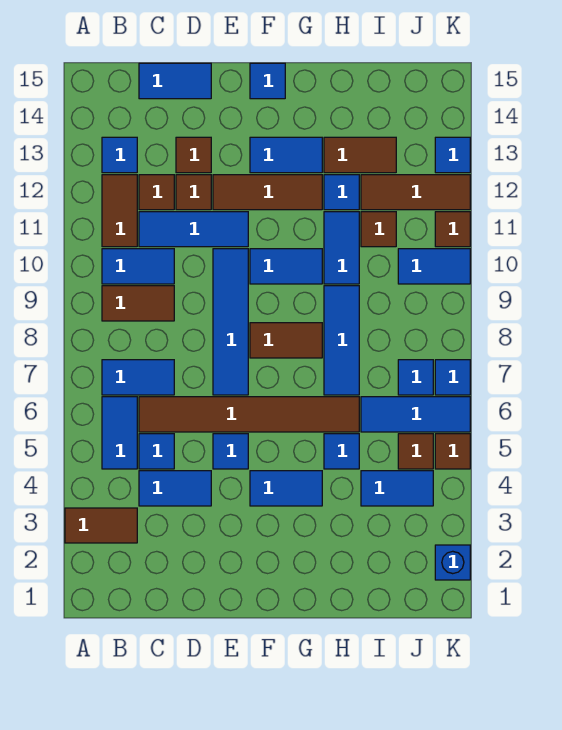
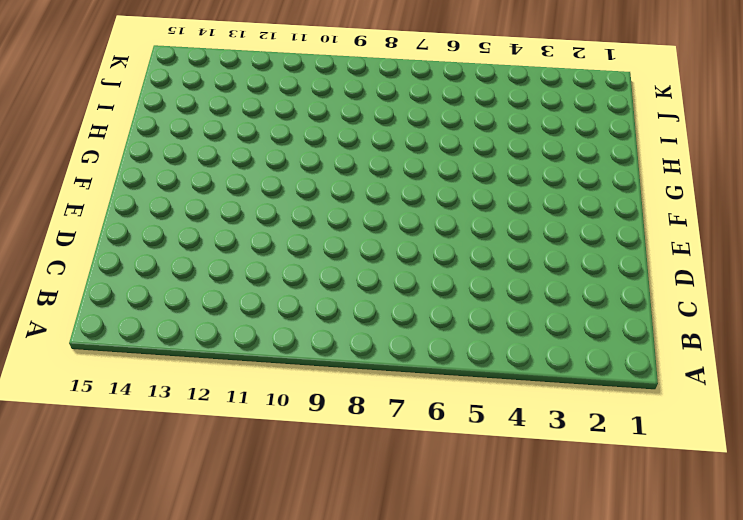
none -> brown 1x2 tile [65,508,137,543]
none -> blue 1x2 tile [102,397,137,469]
none -> blue 1x2 tile [102,360,174,395]
none -> brown 1x2 tile [102,286,174,321]

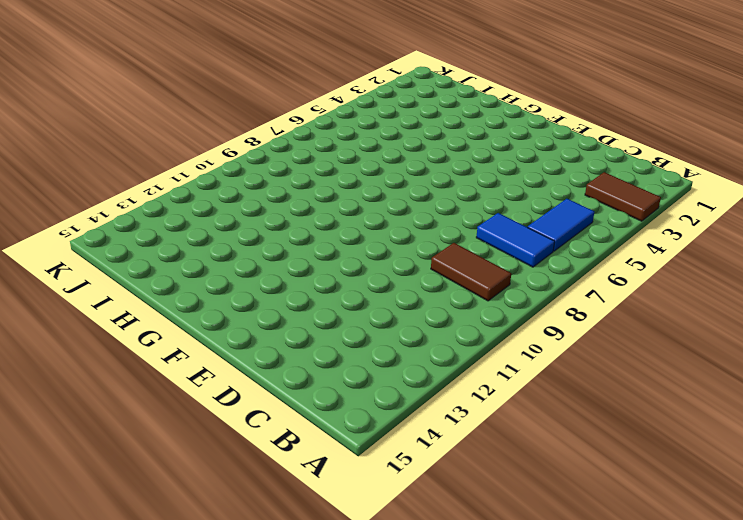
none -> blue 1x2 tile [102,249,174,284]
none -> brown 1x2 tile [102,175,137,247]
none -> blue 1x1 tile [102,137,137,173]
none -> blue 1x2 tile [139,471,211,506]

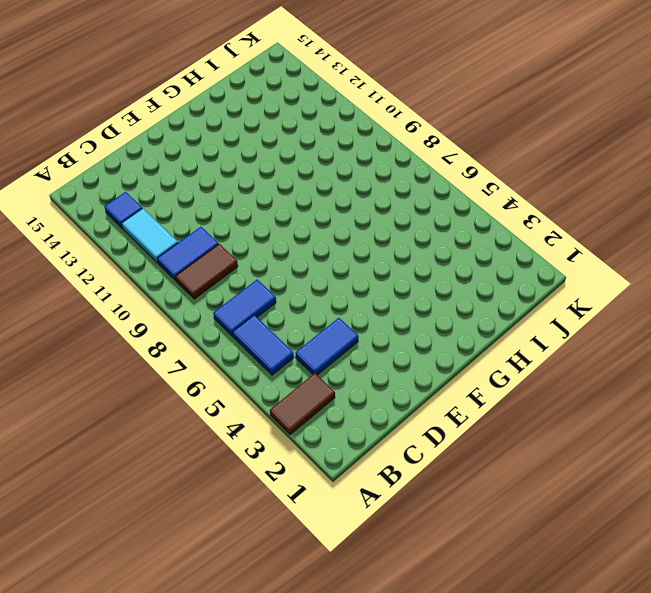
cyan 1x2 tile [122,208,178,263] -> brown 1x2 tile [102,175,137,247]
none -> blue 1x1 tile [139,434,174,469]
none -> brown 1x6 tile [139,397,359,432]
none -> blue 1x3 tile [139,212,248,247]
none -> brown 1x1 tile [139,175,174,210]

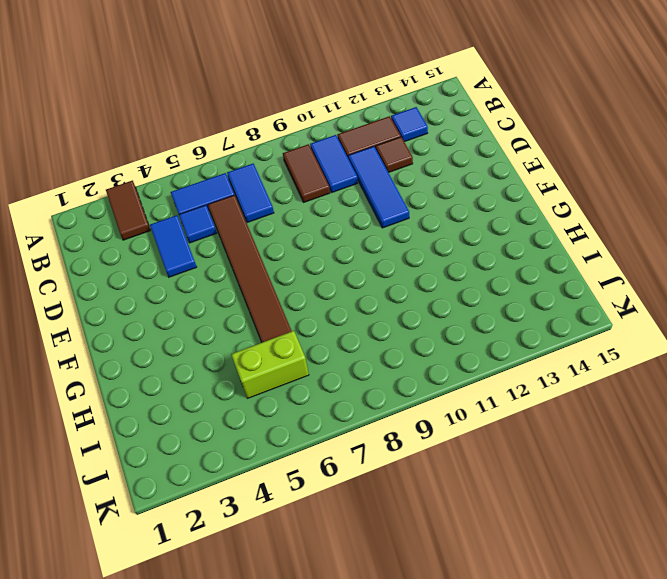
lime 1x2 brick [231,331,309,398] -> blue 1x3 tile [361,397,470,432]
none -> blue 1x2 tile [139,63,211,99]
none -> brown 1x1 tile [176,175,211,210]
none -> brown 1x1 tile [176,137,211,173]
none -> blue 1x1 tile [213,434,248,469]

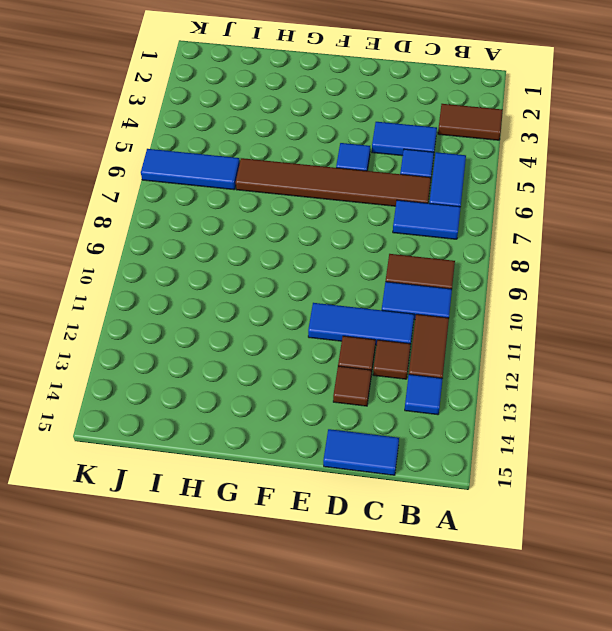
none -> blue 1x4 tile [213,249,248,395]
none -> brown 1x3 tile [213,175,322,210]
none -> blue 1x2 tile [250,471,322,506]
none -> brown 1x2 tile [250,323,322,358]

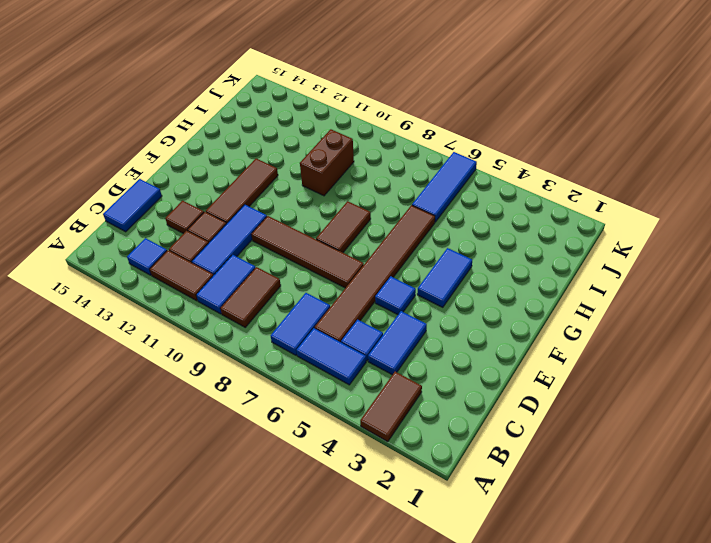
brown 1x4 tile [251,216,364,288] -> blue 1x4 tile [213,249,248,395]
brown 1x2 brick [300,129,354,196] -> blue 1x2 tile [324,212,359,284]
none -> blue 1x2 tile [250,249,322,284]
none -> blue 1x2 tile [250,137,322,173]
none -> blue 1x1 tile [250,63,285,99]
none -> blue 1x1 tile [324,434,359,469]

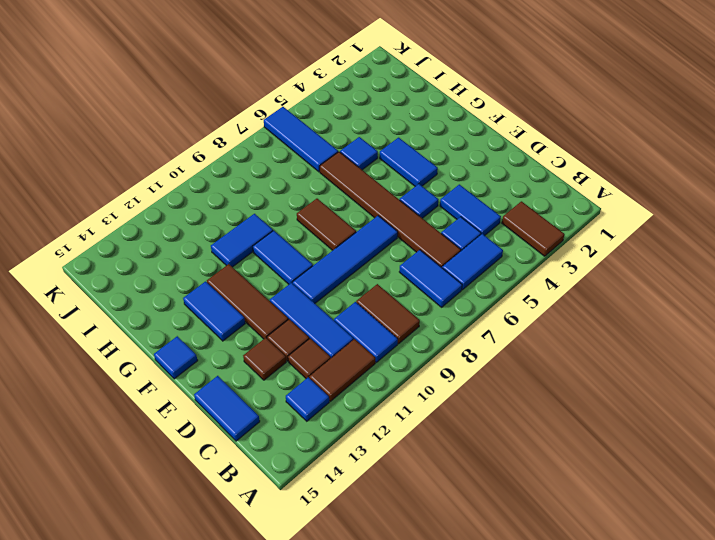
none -> blue 1x3 tile [324,286,359,395]
none -> blue 1x1 tile [324,175,359,210]
none -> brown 1x2 tile [324,137,396,173]
none -> blue 1x2 tile [361,471,433,506]

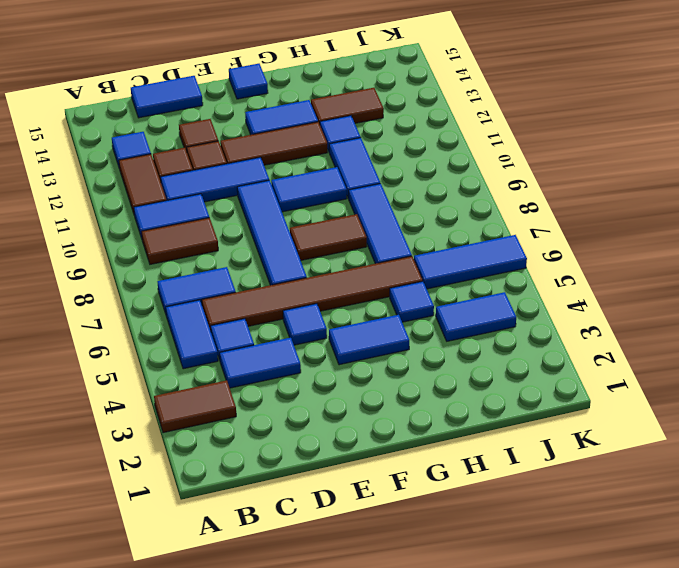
none -> brown 1x1 tile [361,212,396,247]
none -> brown 1x3 tile [361,175,470,210]
none -> brown 1x1 tile [398,434,433,469]
none -> blue 1x1 tile [398,360,433,395]

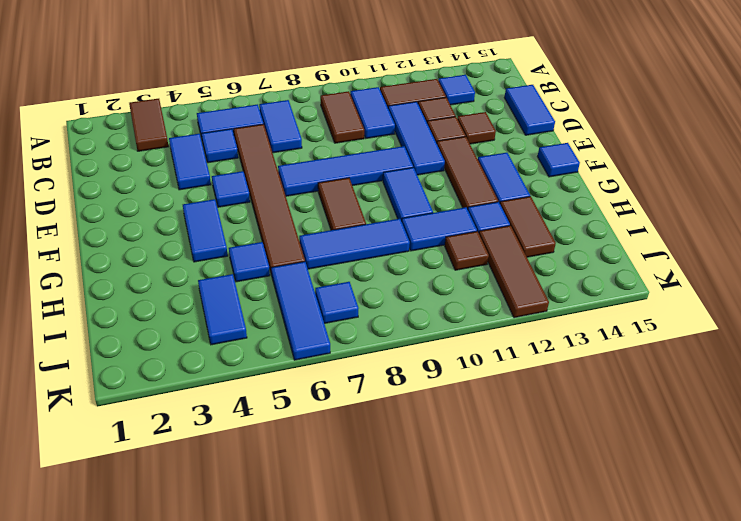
none -> brown 1x1 tile [398,434,433,469]
none -> blue 1x2 tile [398,249,470,284]
none -> blue 1x1 brick [435,545,470,580]
none -> brown 1x1 tile [435,434,470,469]

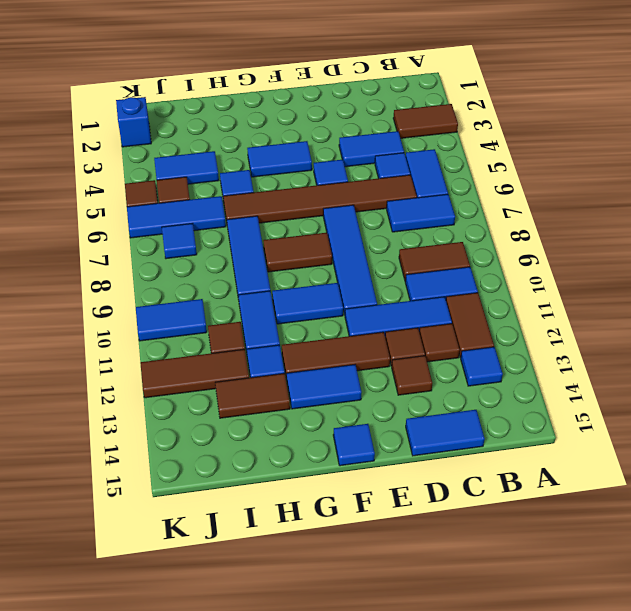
none -> blue 1x1 tile [435,360,470,395]
none -> brown 1x1 tile [435,212,470,247]
none -> blue 1x1 tile [435,137,470,173]

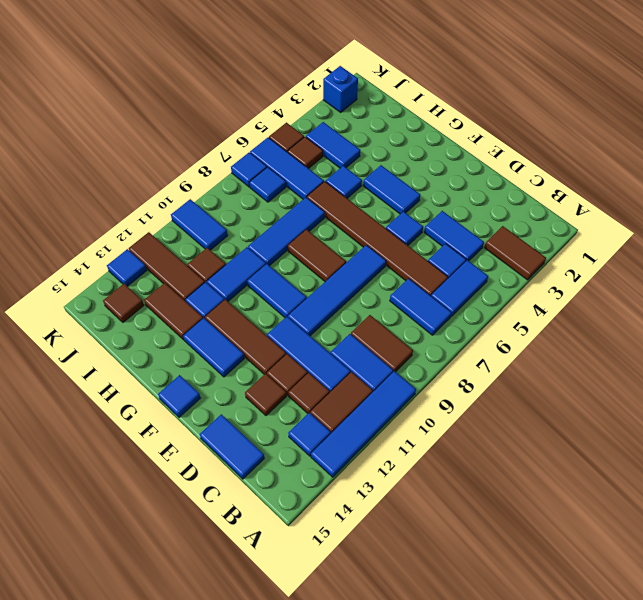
blue 1x4 tile [311,371,416,477] -> none
brown 1x1 tile [103,284,144,322] -> brown 1x1 tile moved to [435,212,470,247]

